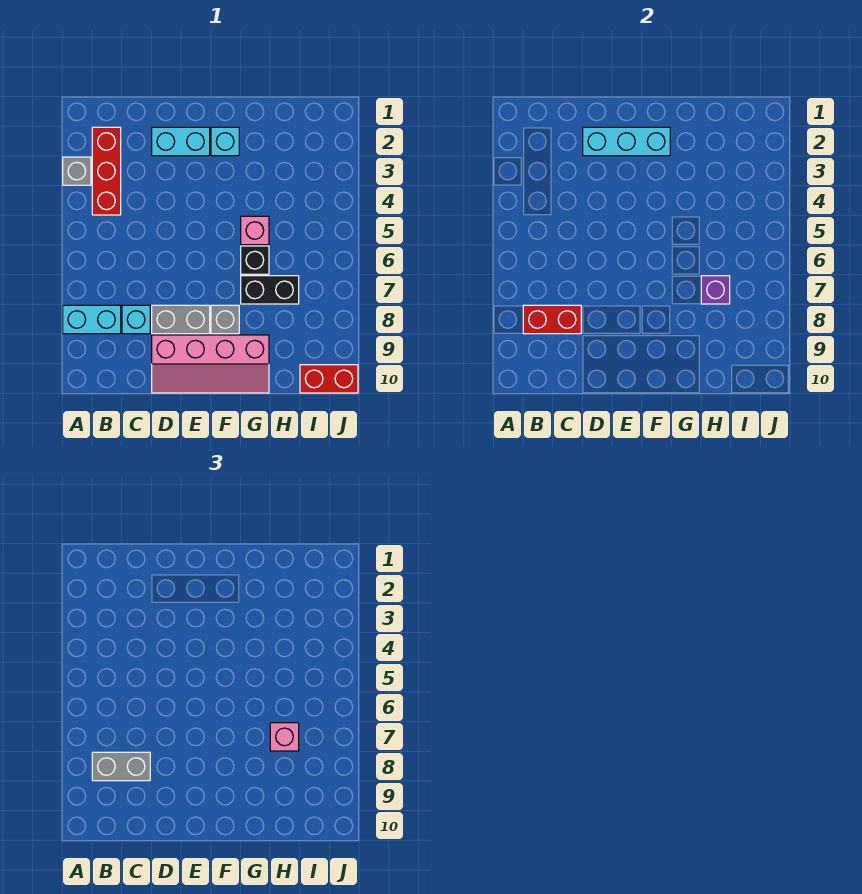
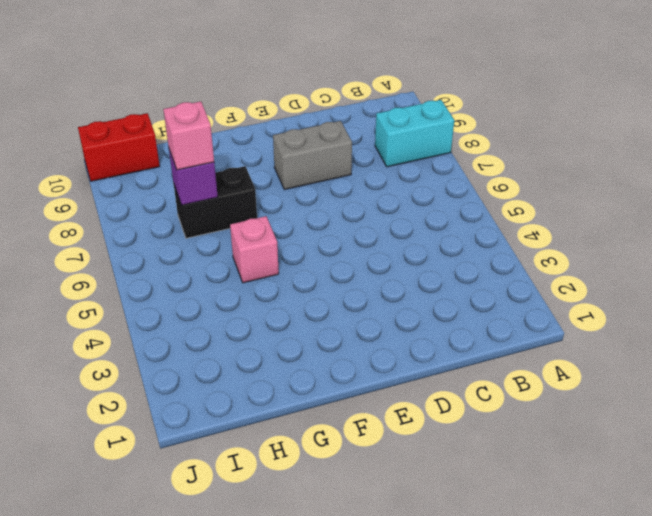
none -> grey 1x1 brick [63,157,91,185]
none -> red 1x3 brick [92,127,121,215]
none -> cyan 1x1 brick [122,305,150,334]

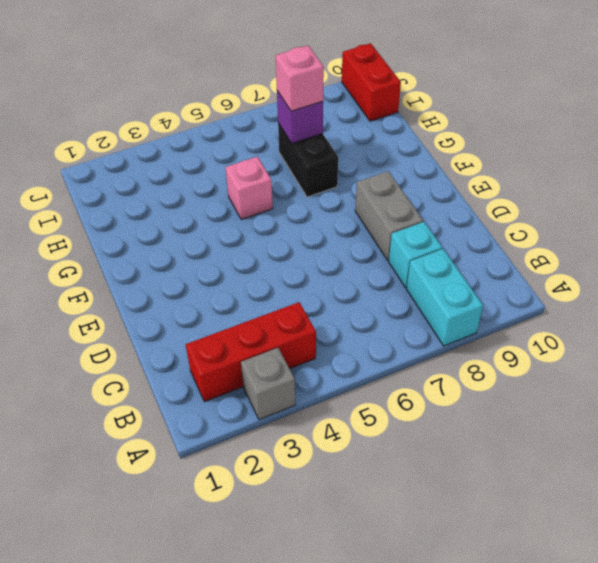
none -> cyan 1x2 brick [152,127,210,156]
none -> pink 2x4 slope [152,335,269,393]
none -> cyan 1x1 brick [211,127,239,156]

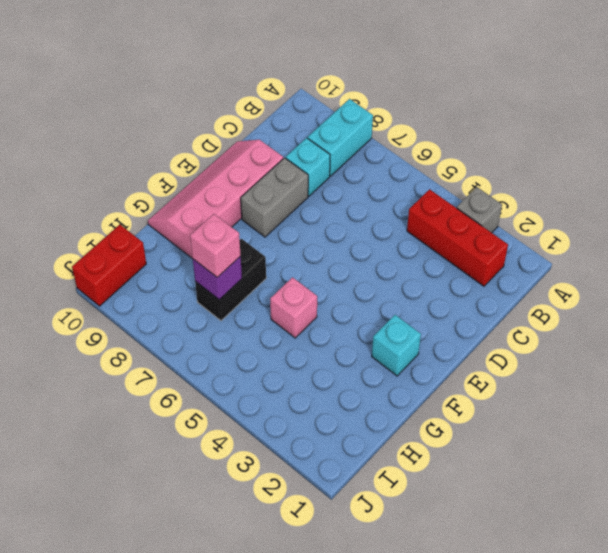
none -> cyan 1x2 brick [152,127,210,156]
none -> grey 1x1 brick [211,305,239,334]
none -> black 1x1 brick [241,246,269,274]

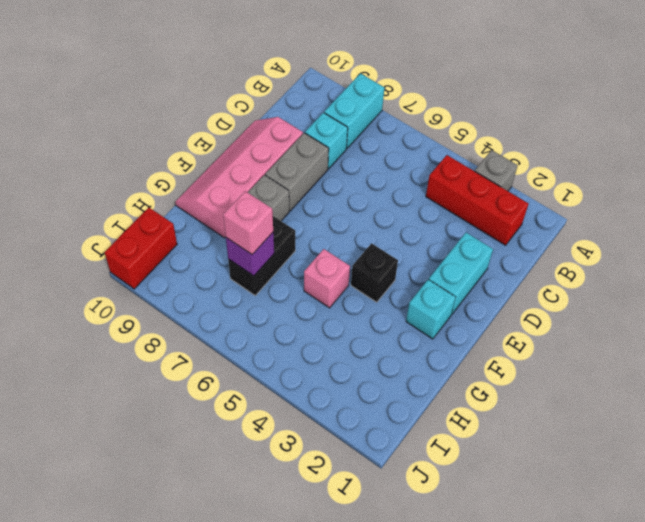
black 1x1 brick [351,243,398,302] -> black 1x1 brick moved to [241,246,269,274]
none -> red 1x2 brick [523,305,581,334]
none -> cyan 1x3 brick [583,127,670,156]
none -> grey 1x2 brick [92,752,150,781]

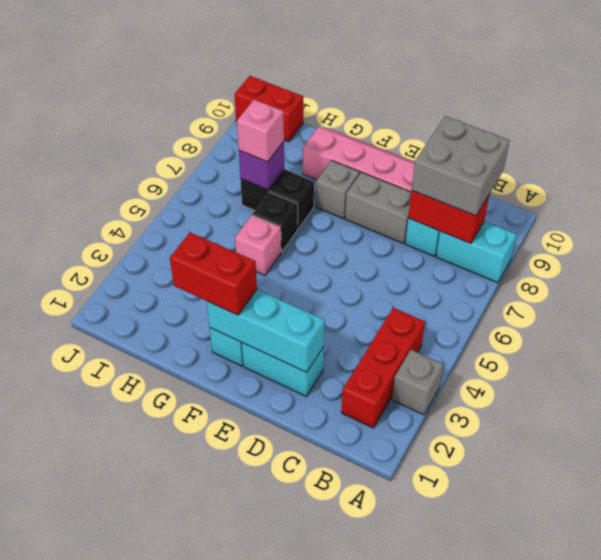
grey 2x2 brick [412,116,510,216] -> grey 1x2 brick [92,752,150,781]
red 1x2 brick [170,232,257,315] -> none

